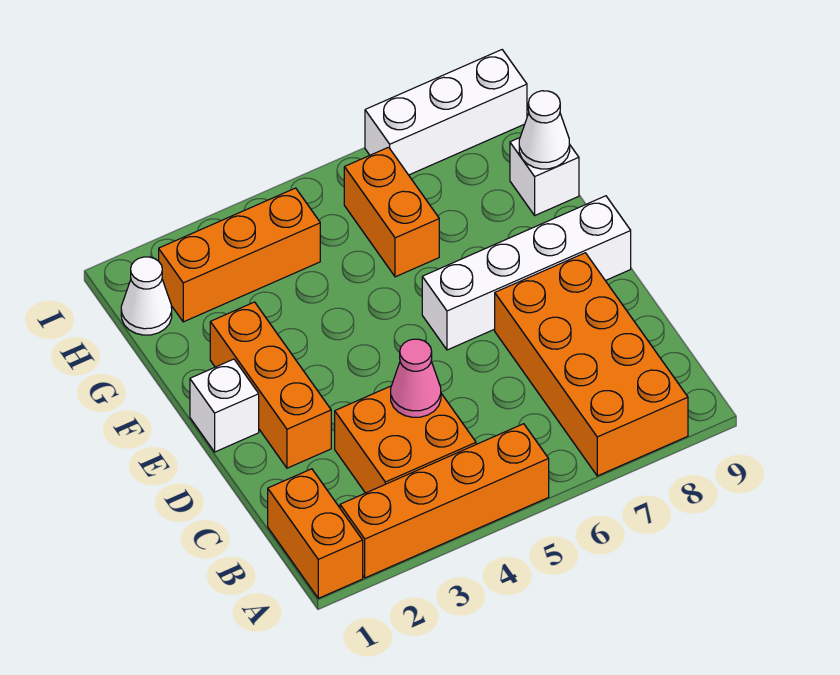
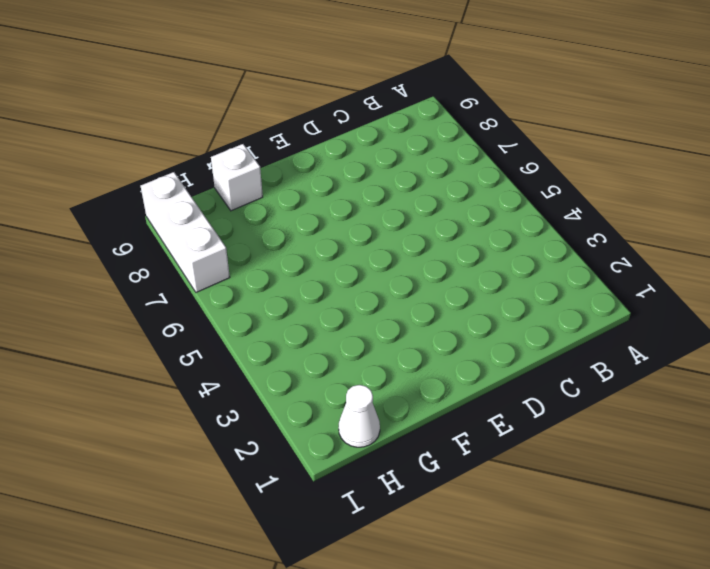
none -> orange 1x2 brick [268,469,363,598]
none -> orange 1x4 brick [340,424,549,578]
none -> orange 2x4 brick [495,253,688,476]

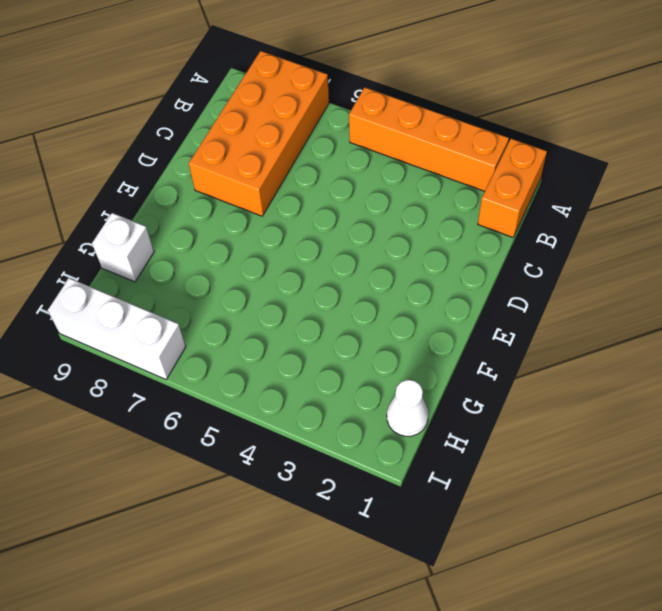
none -> orange 2x2 brick [335,386,476,493]
none -> orange 1x3 brick [210,302,331,468]
none -> white 1x1 brick [190,359,259,452]

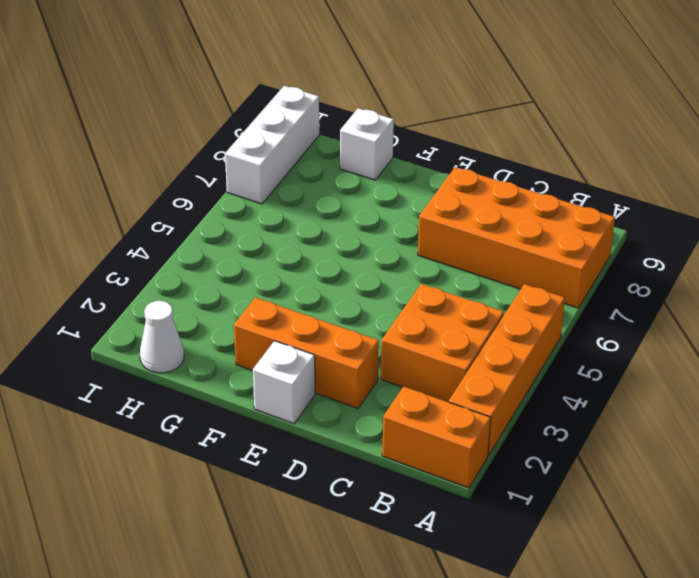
none -> white 1x4 brick [422,196,631,350]
none -> orange 1x2 brick [344,147,439,277]
none -> orange 1x3 brick [159,188,320,322]

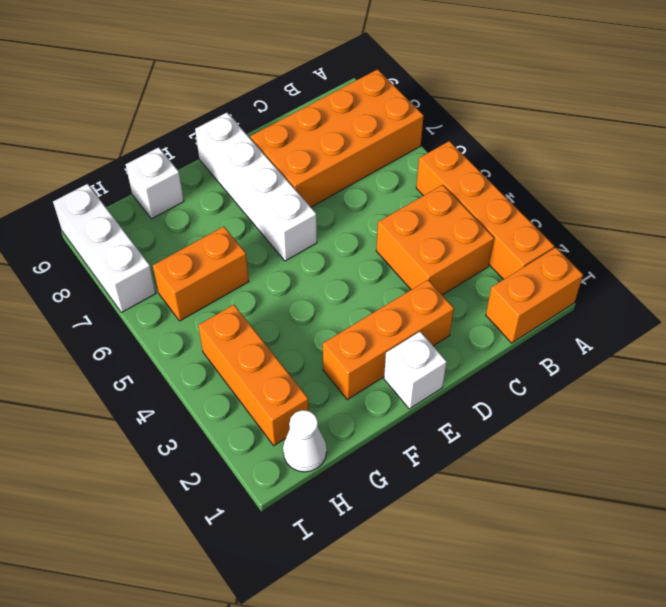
none -> pink 1x1 cone [391,339,441,417]
none -> white 1x1 cone [519,91,570,169]

